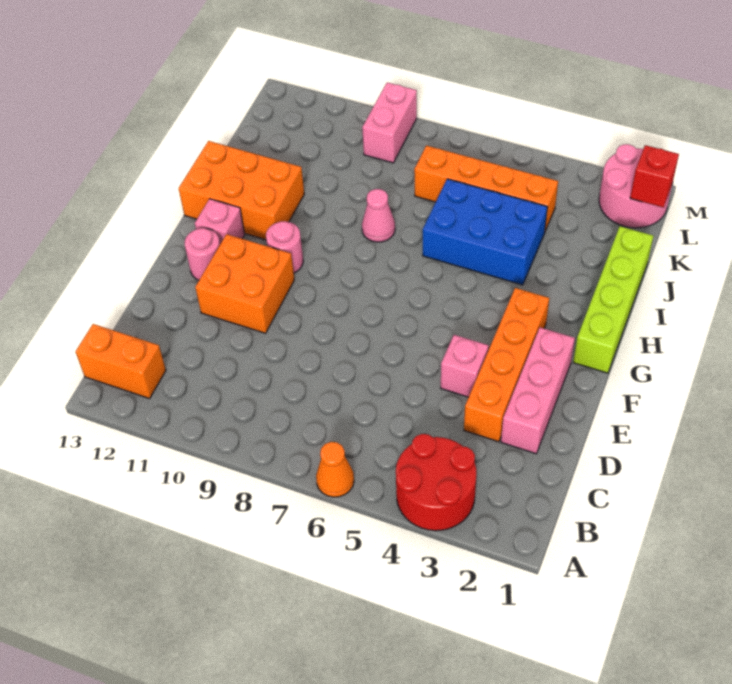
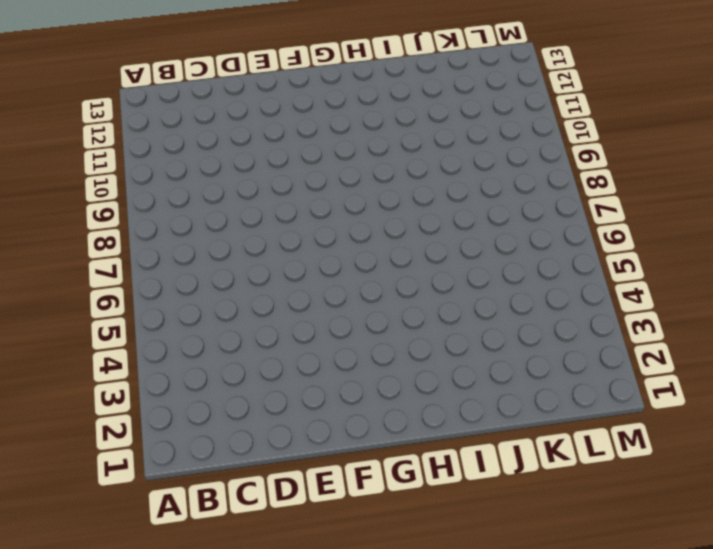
none -> red 2x2 round brick [396,434,476,531]
none -> orange 1x1 cone [316,442,354,497]
none -> orange 1x2 brick [76,324,166,399]

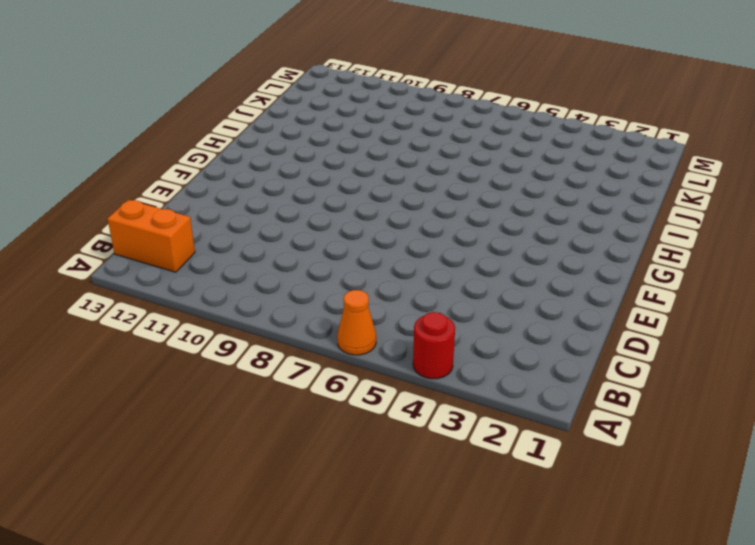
red 1x1 round brick [413,312,455,379] -> red 2x2 round brick [396,434,476,531]
none -> pink 1x3 brick [501,328,575,454]
none -> orange 1x4 brick [464,288,549,442]
none -> pink 1x1 brick [441,335,489,397]

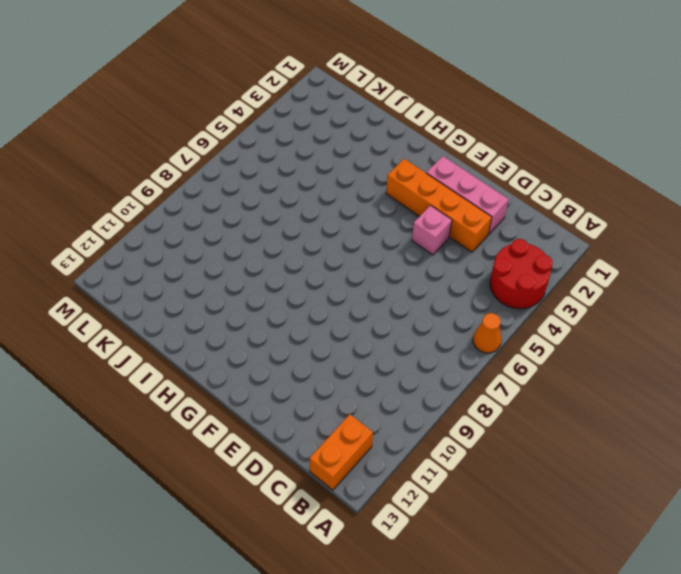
none -> orange 2x2 brick [195,234,294,333]
none -> pink 1x1 round brick [185,228,220,280]
none -> lime 1x4 brick [573,226,653,373]

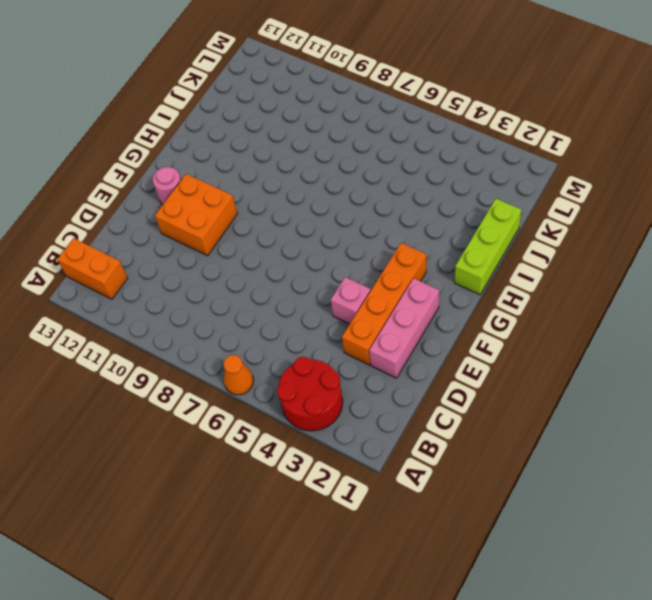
lime 1x3 brick [455,199,521,295] -> lime 1x4 brick [573,226,653,373]
none -> pink 1x1 round brick [266,221,303,273]
none -> pink 1x1 brick [195,199,245,244]
none -> orange 2x3 brick [179,141,304,240]

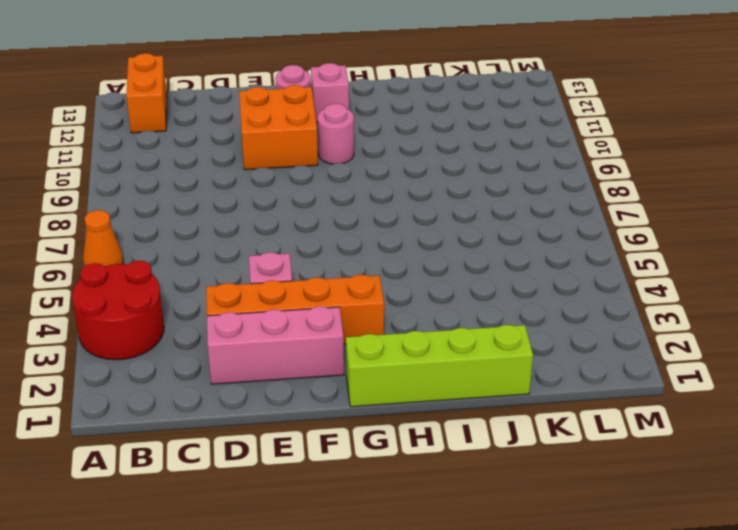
none -> orange 2x3 brick [179,141,304,240]
none -> blue 2x3 brick [423,179,547,285]
none -> pink 1x1 cone [362,189,395,242]

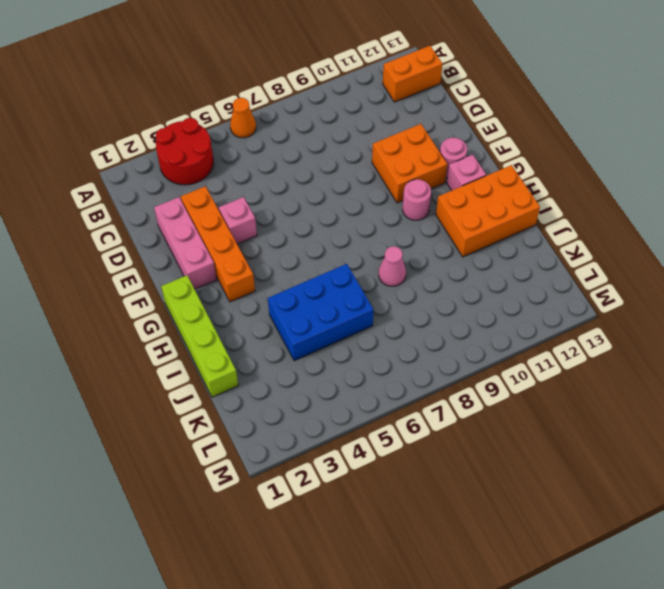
none -> orange 1x4 brick [414,145,558,231]
none -> pink 2x2 round brick [599,144,672,228]
none -> pink 1x2 brick [362,82,417,163]

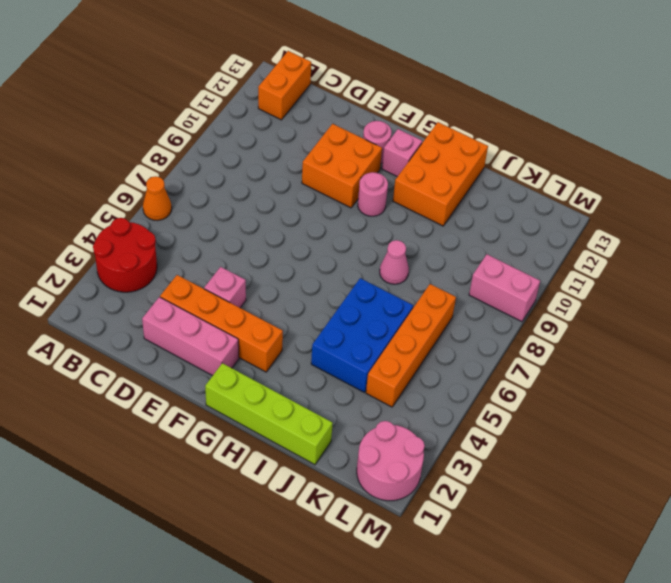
none -> red 1x1 brick [630,145,679,208]

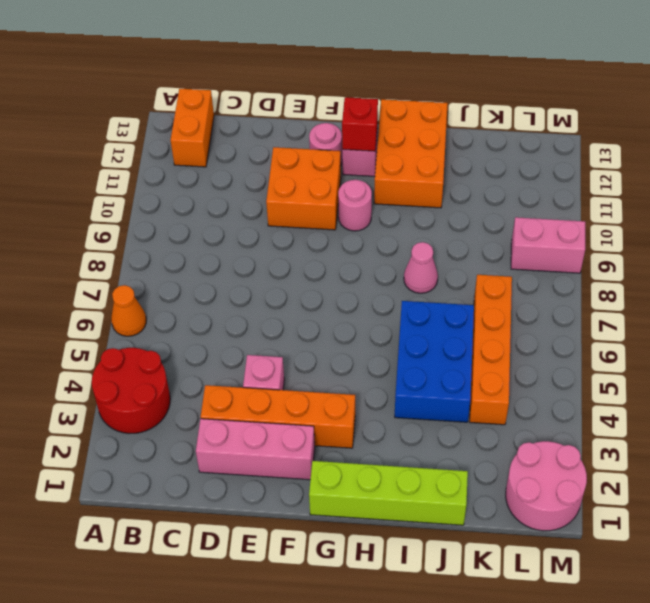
red 1x1 brick [342,97,378,151] -> red 1x1 brick moved to [630,145,679,208]

